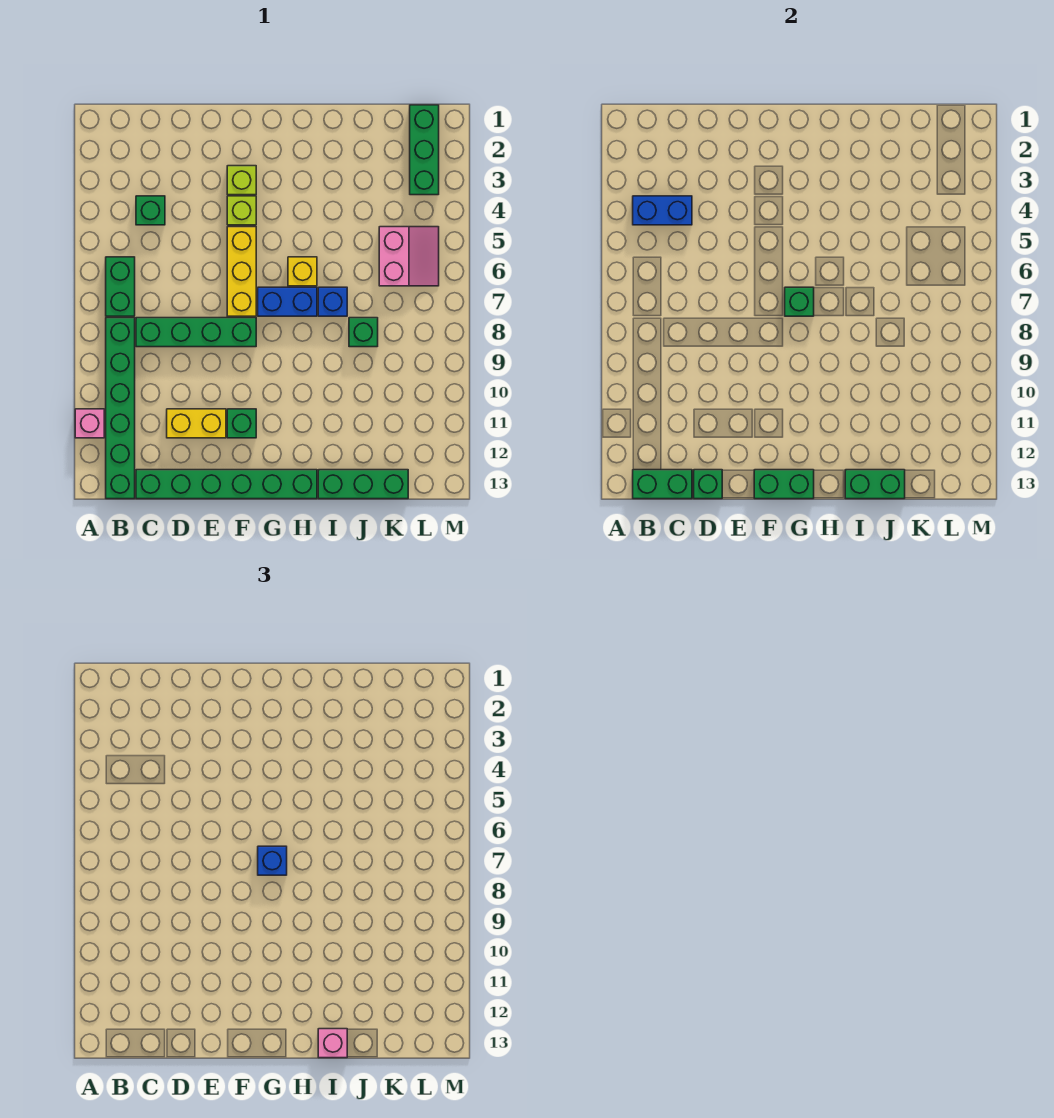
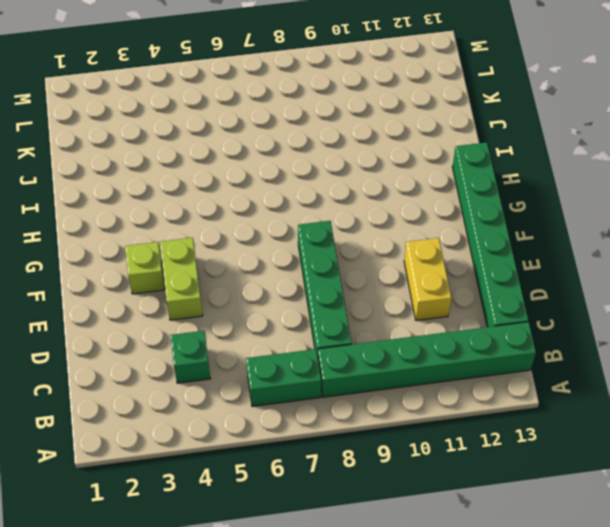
lime 1x2 brick [160,238,203,320] -> lime 1x1 brick [227,196,256,225]
none -> pink 1x1 brick [75,409,104,438]
none -> yellow 1x3 brick [227,227,256,316]
none -> green 1x1 brick [227,409,256,438]

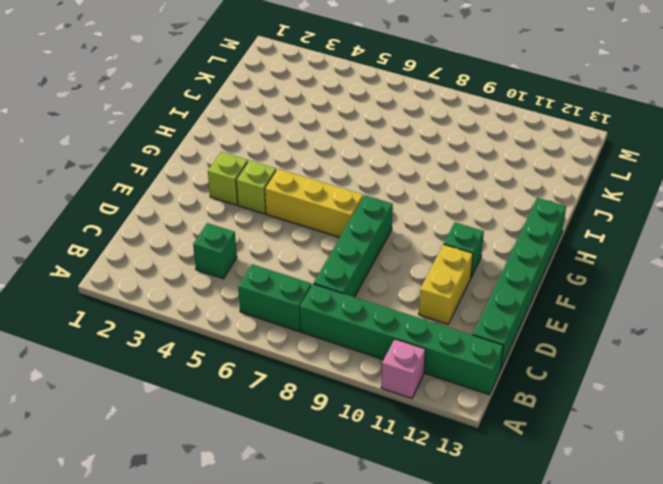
none -> blue 1x2 brick [258,287,317,316]
none -> yellow 1x1 brick [288,257,317,286]
none -> blue 1x1 brick [318,287,347,316]

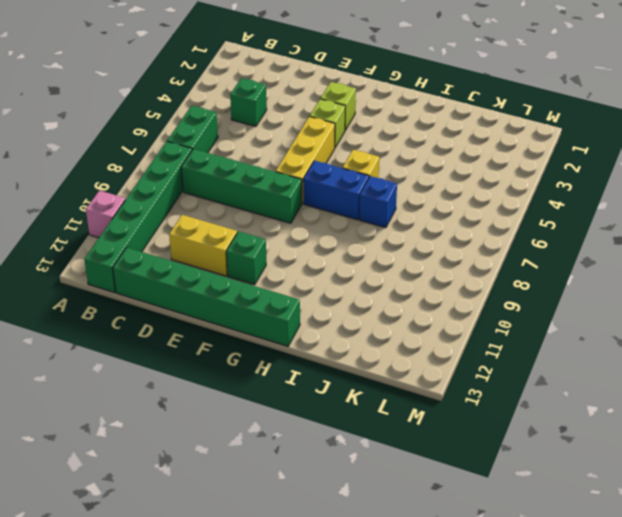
none -> green 1x3 brick [318,470,408,499]
none -> green 1x1 brick [349,318,378,347]
none -> pink 2x2 slope [379,227,439,286]

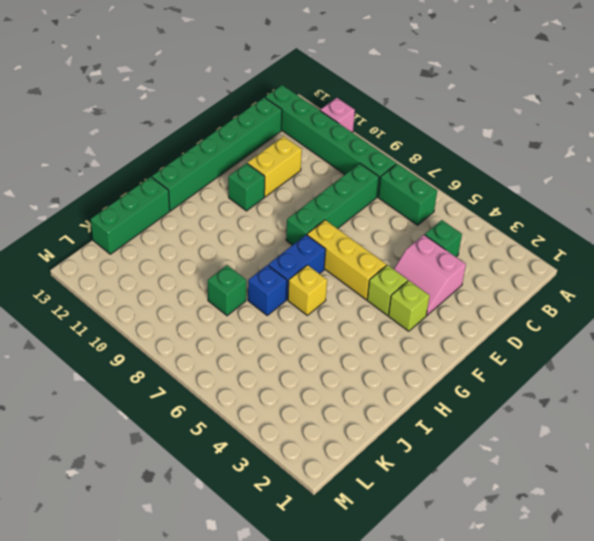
pink 2x2 slope [394,235,466,315] -> pink 2x2 slope moved to [379,227,439,286]
none -> green 1x3 brick [410,105,439,195]
none -> blue 1x2 brick [633,196,692,225]
none -> green 1x2 brick [633,470,692,499]

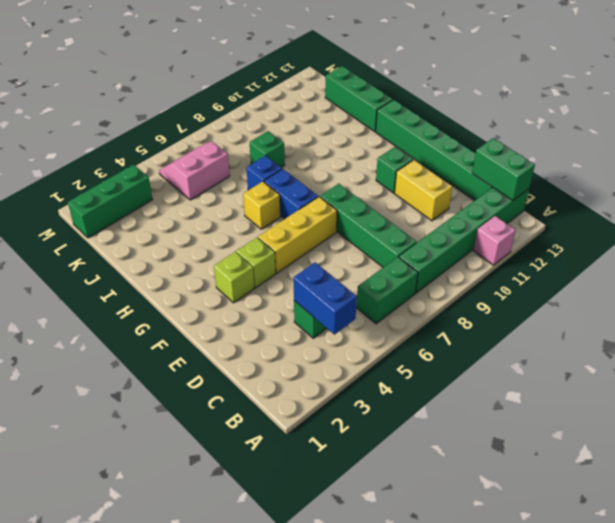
none -> green 1x1 brick [694,470,722,499]
none -> green 1x2 brick [754,470,814,499]
none -> green 1x1 brick [785,287,814,316]

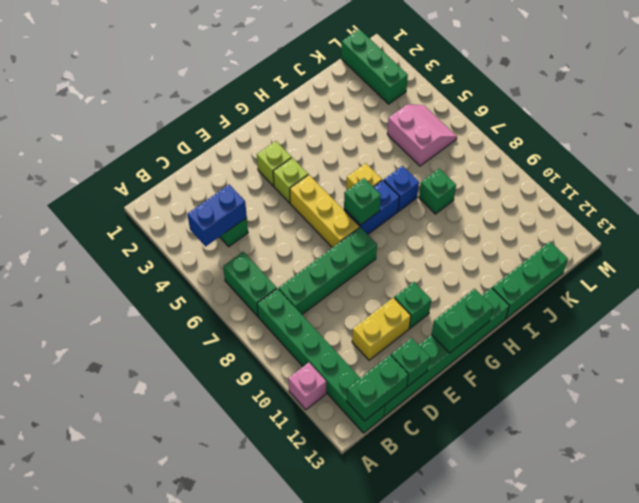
none -> green 1x2 brick [845,470,905,499]
none -> blue 1x1 brick [258,846,287,875]
none -> pink 1x1 brick [318,1029,347,1058]

